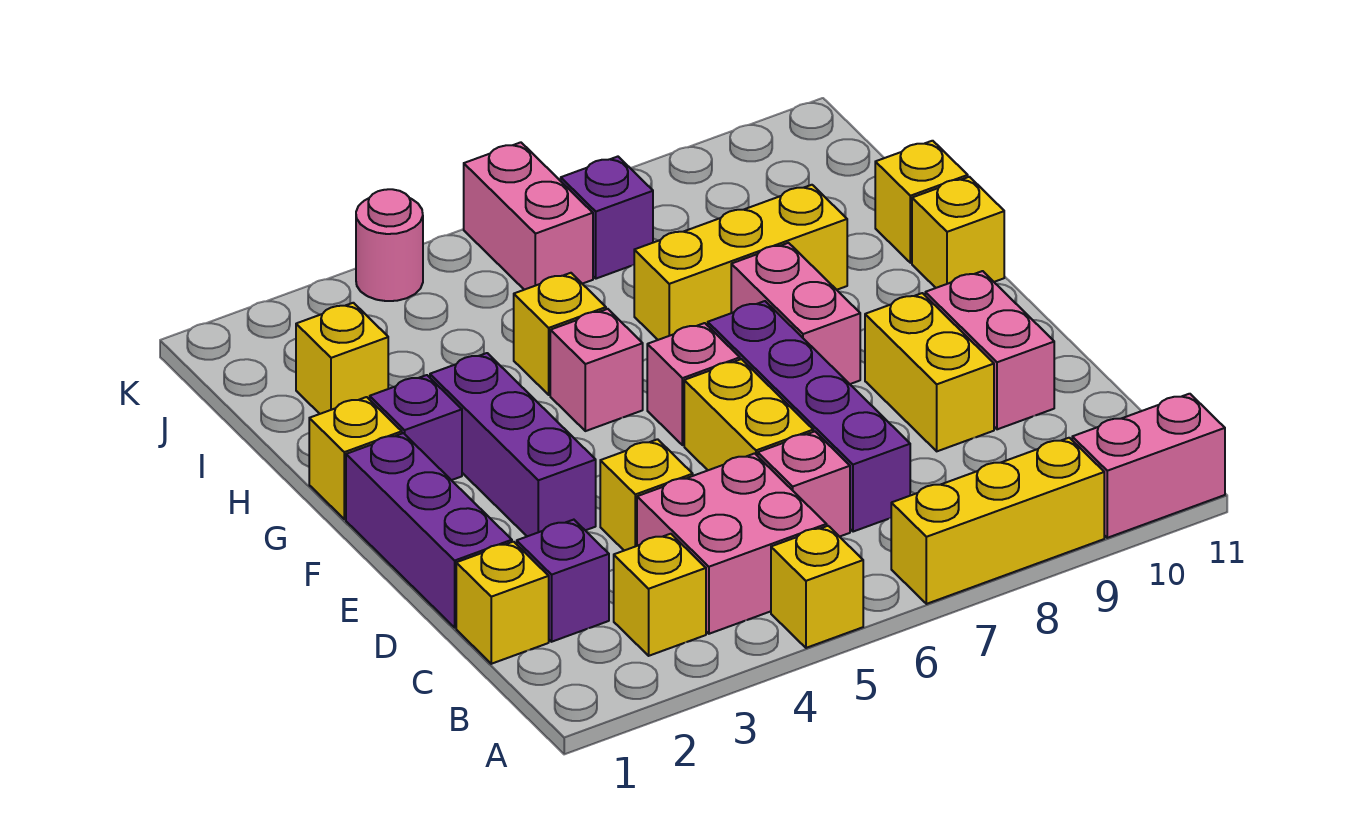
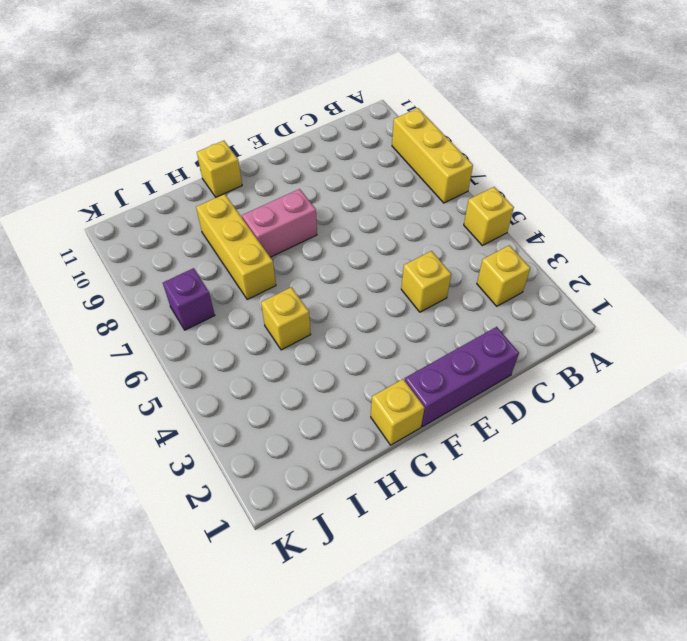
none -> pink 1x2 brick [1072,394,1225,538]
none -> pink 2x2 brick [637,453,827,634]
none -> yellow 1x1 brick [456,542,549,664]

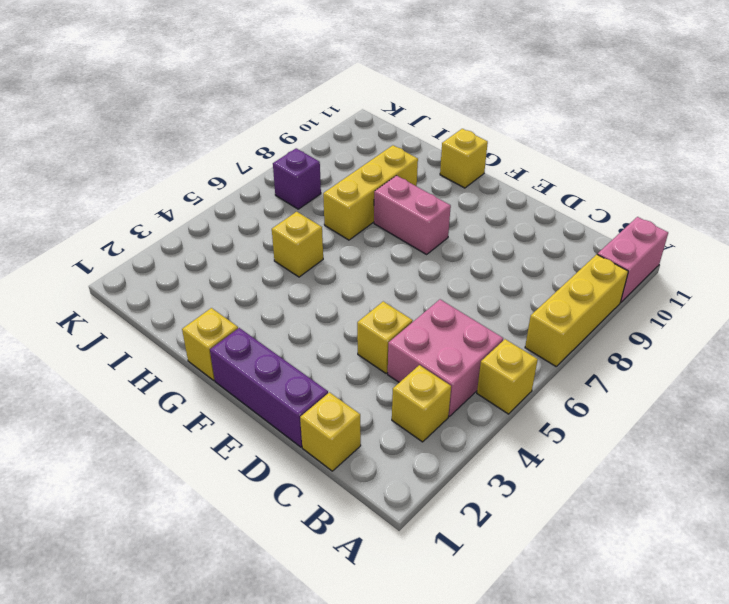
none -> purple 1x1 brick [517,520,609,642]
none -> pink 1x1 brick [758,432,850,537]
none -> purple 1x4 brick [708,301,910,532]

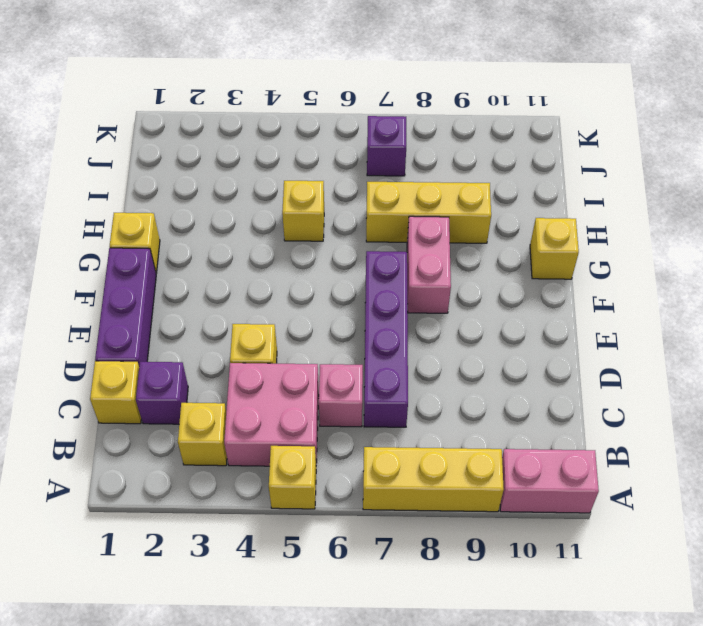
none -> yellow 1x2 brick [684,359,813,470]
none -> yellow 1x2 brick [865,293,994,451]
none -> pink 1x2 brick [925,271,1054,429]

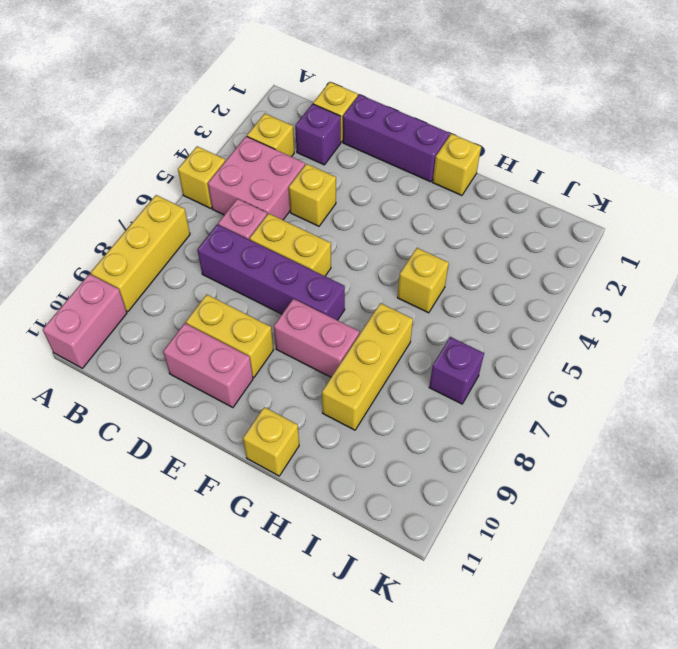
none -> purple 1x3 brick [430,353,596,536]
none -> pink 1x1 brick [647,323,740,445]
none -> purple 1x1 brick [370,375,462,480]

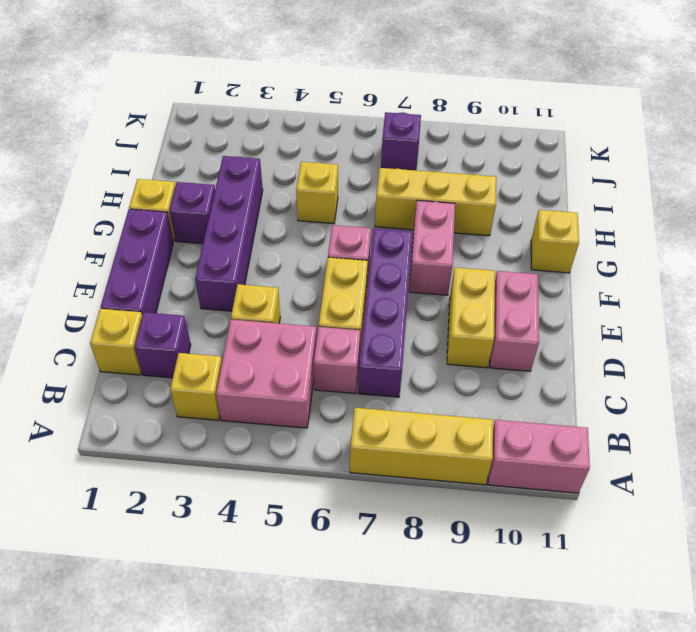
purple 1x4 brick [195,156,263,311] -> purple 1x3 brick [430,353,596,536]
none -> yellow 1x1 brick [771,526,863,648]
none -> pink 1x1 brick [550,309,643,431]
none -> yellow 1x1 brick [875,141,968,263]

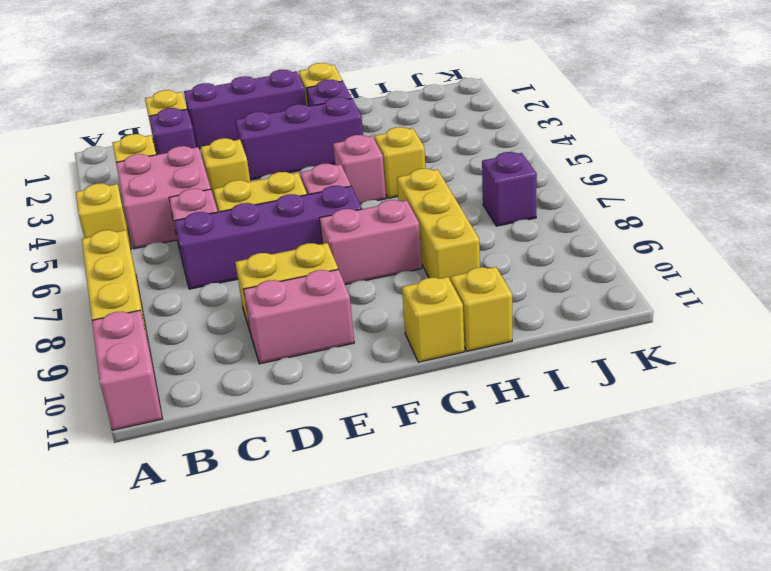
none -> yellow 1x1 brick [296,303,388,414]
none -> pink 1x2 brick [464,142,593,290]
none -> pink 1x1 round brick [356,189,423,301]

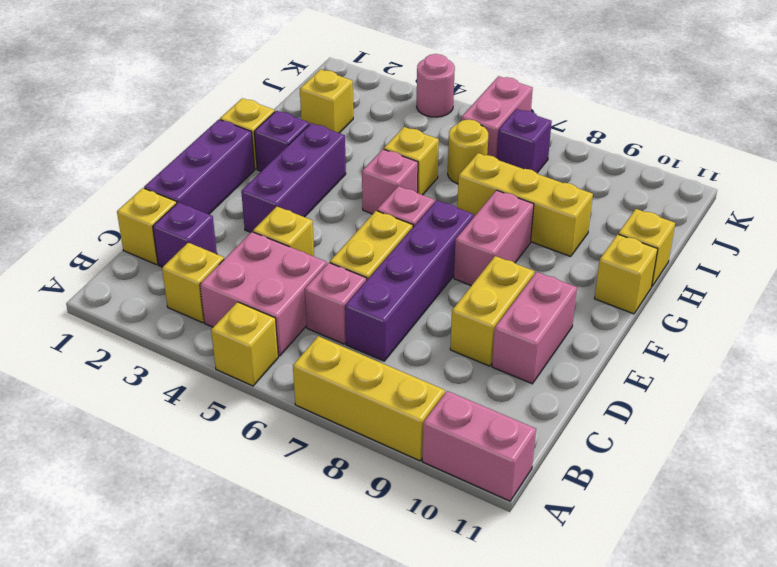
yellow 1x1 round brick [448,119,488,184] -> none

